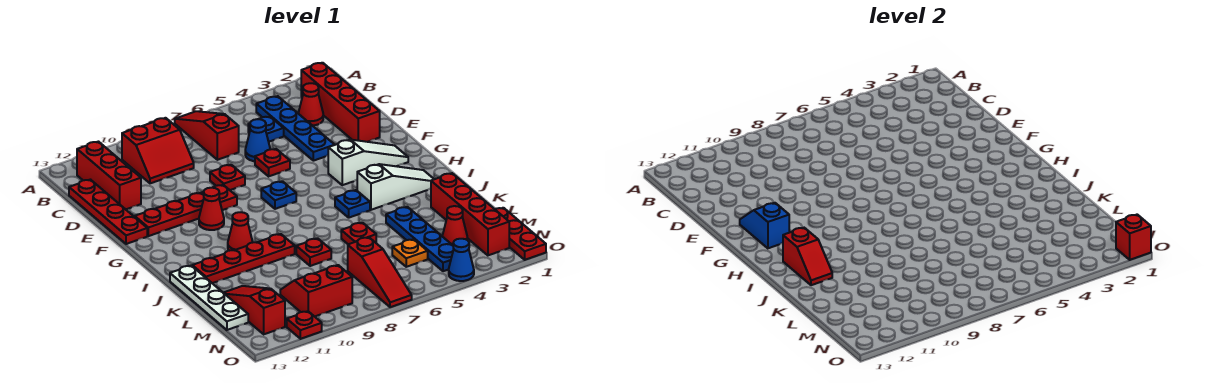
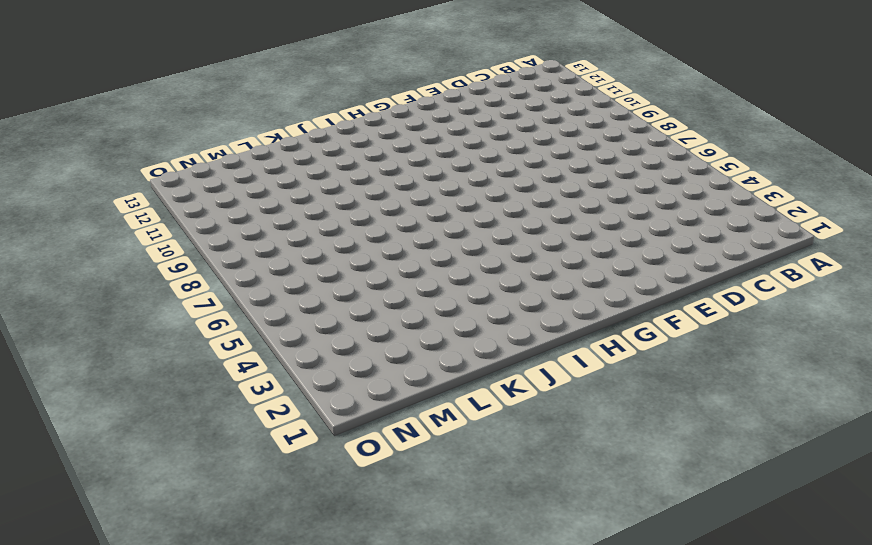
none -> red 1x3 slope [175,111,239,160]
none -> red 1x4 brick [301,63,380,142]
none -> blue 1x4 plate [256,96,334,161]
none -> red 2x2 slope [122,118,194,183]

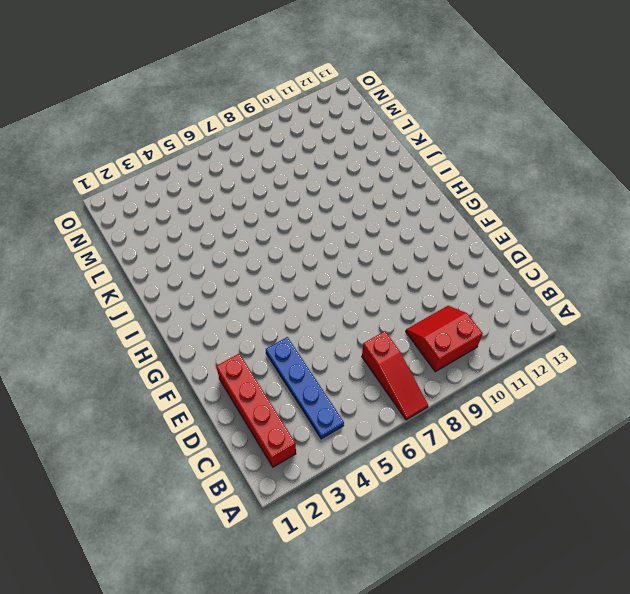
none -> red 1x3 brick [77,142,141,209]
none -> red 1x1 cone [298,83,323,126]
none -> blue 1x1 plate [248,116,284,142]
none -> red 1x4 plate [69,180,147,244]

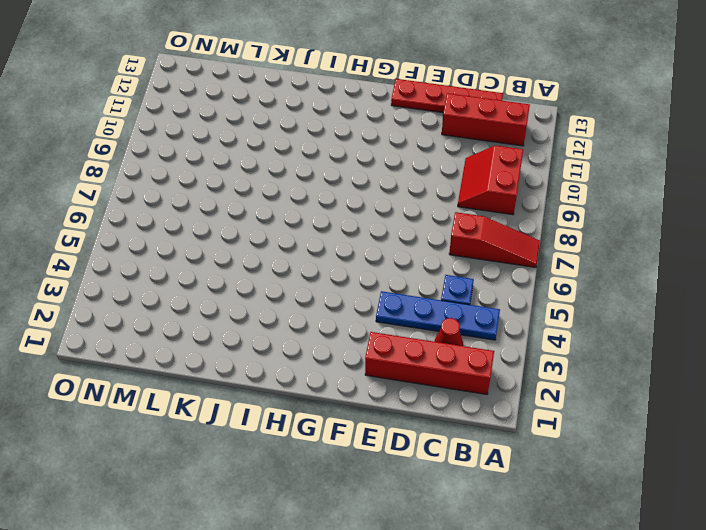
none -> blue 1x1 cone [245,119,270,161]
none -> red 1x1 plate [255,149,290,176]
none -> red 1x1 plate [210,165,245,190]
none -> red 1x4 plate [135,185,237,236]

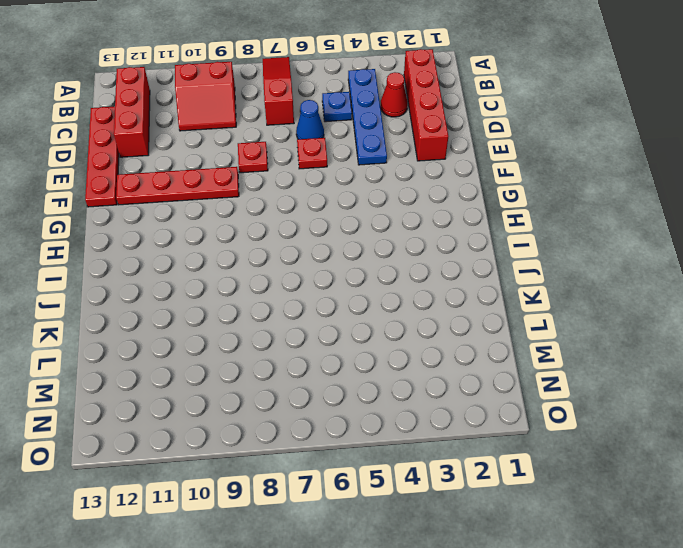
none -> white 1x3 slope [328,140,408,185]
none -> blue 1x1 plate [261,181,296,209]
none -> red 1x1 cone [199,188,224,230]
none -> white 1x3 slope [357,164,434,210]

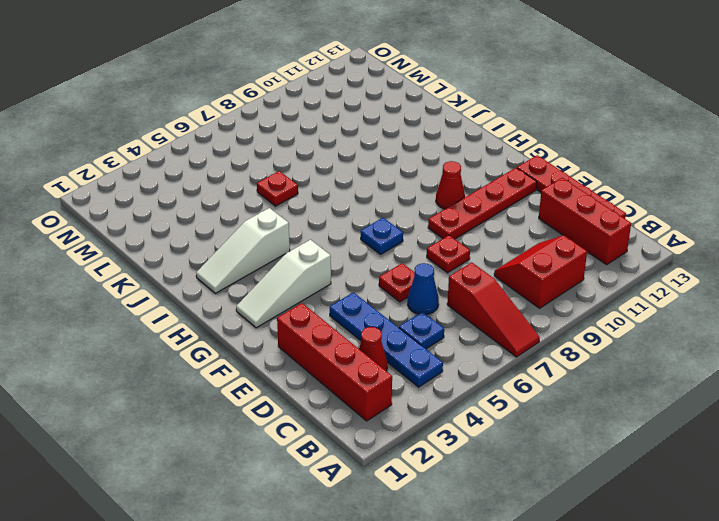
none -> blue 1x1 plate [335,190,370,218]
none -> red 1x1 cone [228,212,253,251]
none -> red 1x4 plate [192,234,295,283]
none -> white 1x4 plate [170,266,248,330]

